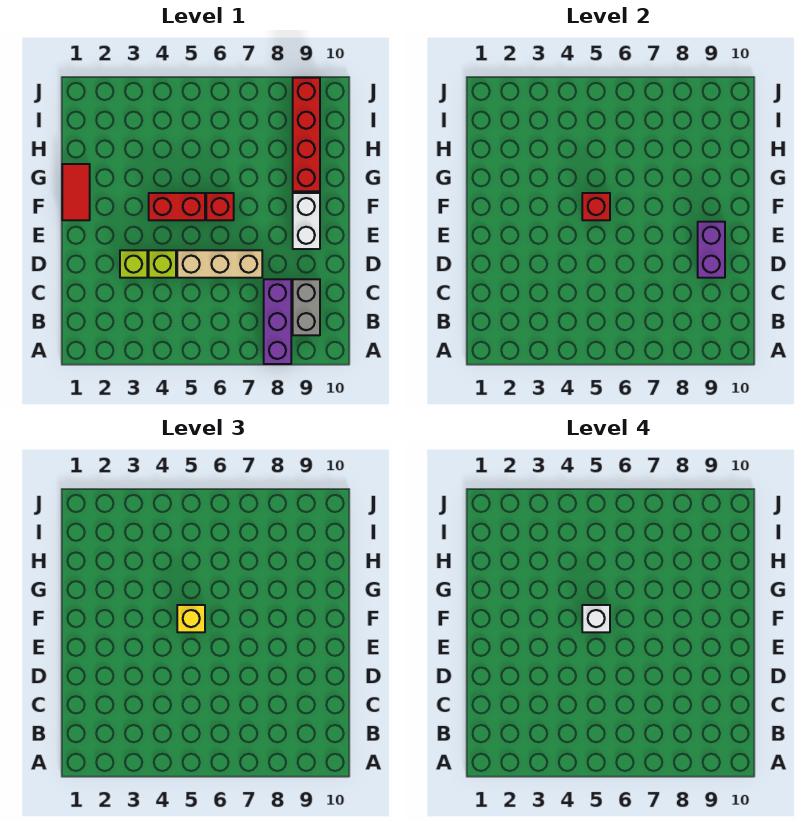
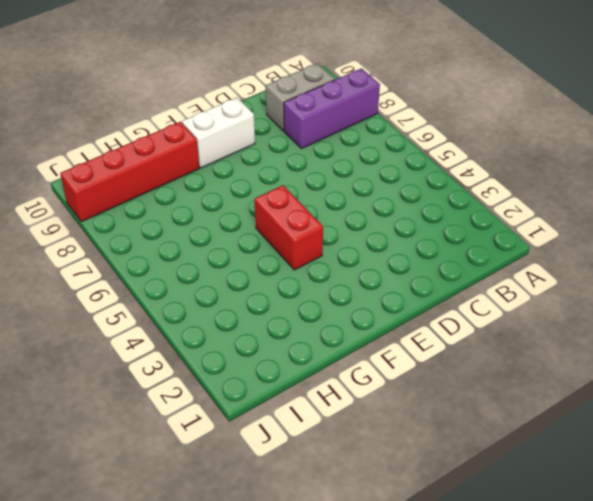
none -> lime 1x1 brick [120,250,147,278]
none -> lime 1x1 brick [149,250,176,278]
none -> tan 1x3 brick [177,250,262,278]

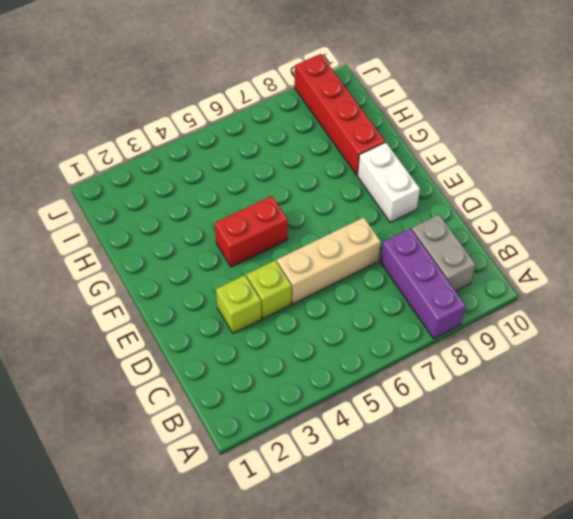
none -> red 1x2 tile [62,164,90,220]
none -> red 1x1 brick [206,193,234,220]
none -> purple 1x2 brick [698,222,725,278]

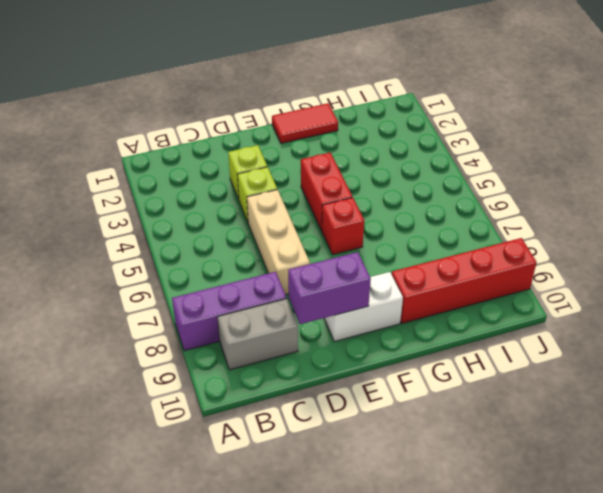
none -> red 1x1 brick [582,193,610,220]
none -> yellow 1x1 brick [177,605,205,632]
none -> white 1x1 brick [582,605,610,632]

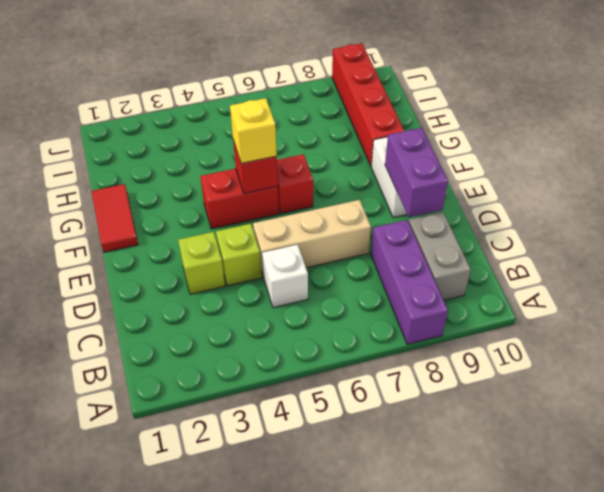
white 1x1 brick [262,245,308,308] -> white 1x1 brick moved to [582,605,610,632]

